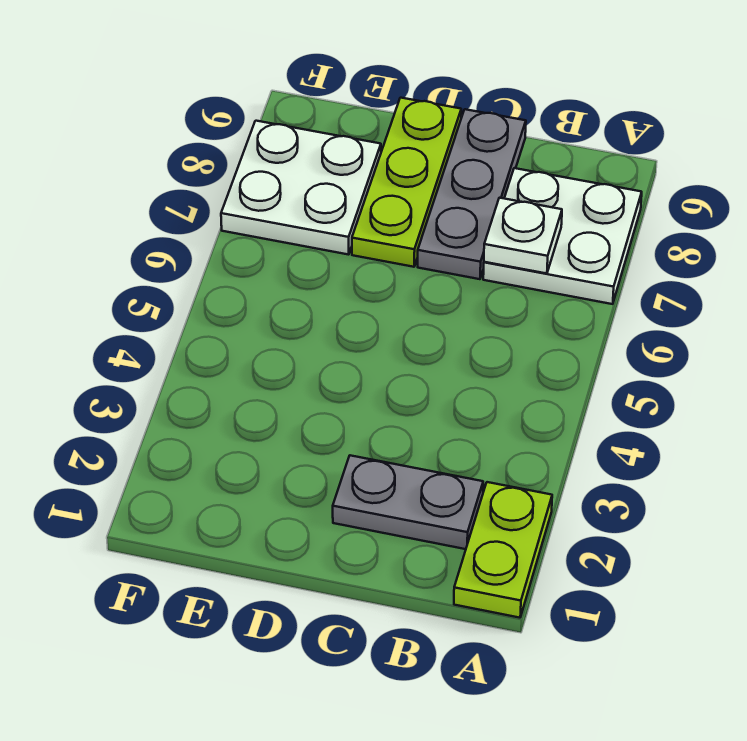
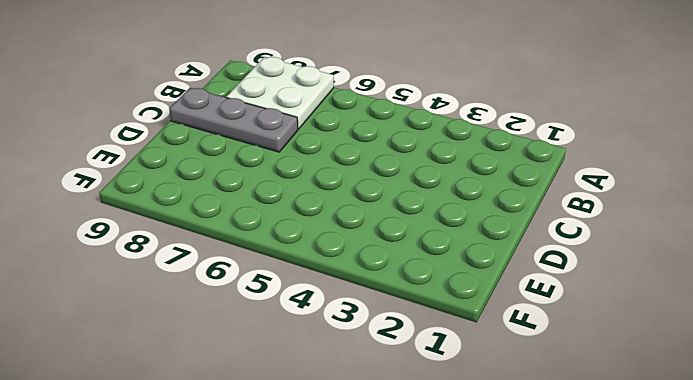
none -> lime 1x2 plate [454,482,552,618]
none -> grey 1x2 plate [333,455,483,549]

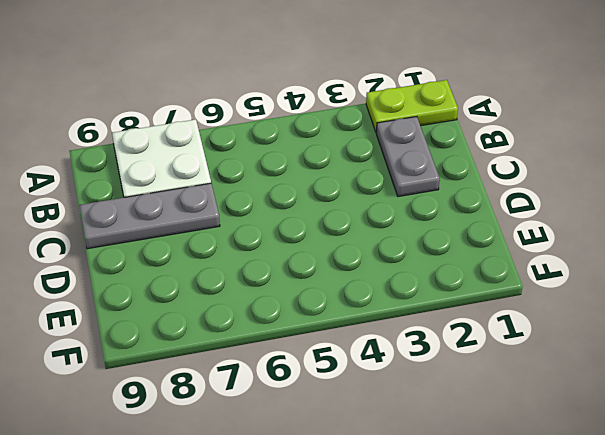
none -> lime 1x3 plate [352,98,461,267]
none -> white 2x2 plate [221,121,381,255]

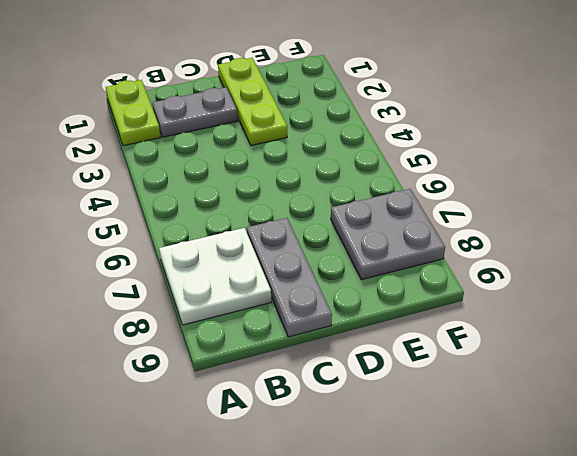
lime 1x3 plate [218,58,287,145] -> lime 1x3 plate moved to [352,98,461,267]
grey 2x2 plate [331,189,445,280] -> white 2x2 plate [221,121,381,255]
none -> white 1x1 plate [484,198,562,274]

